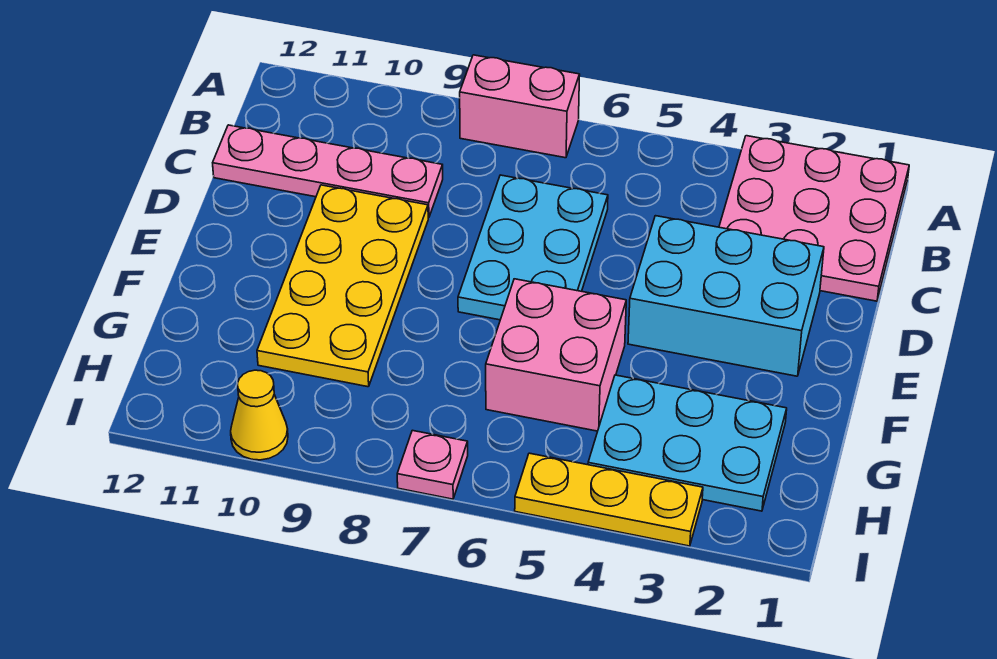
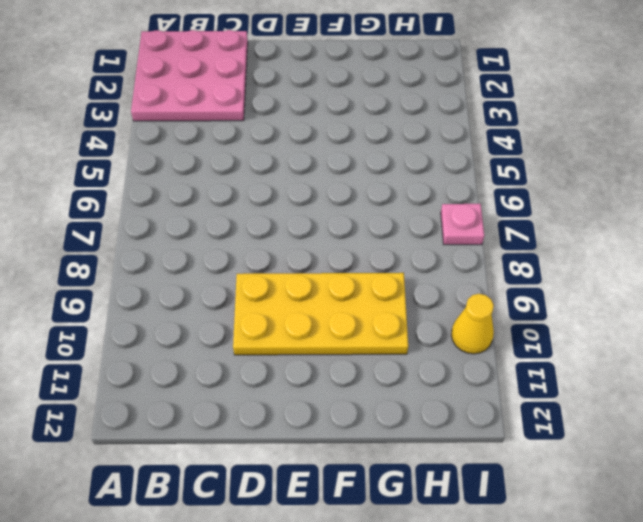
none -> pink 1x2 brick [460,55,580,158]
none -> cyan 2x3 plate [458,175,608,320]

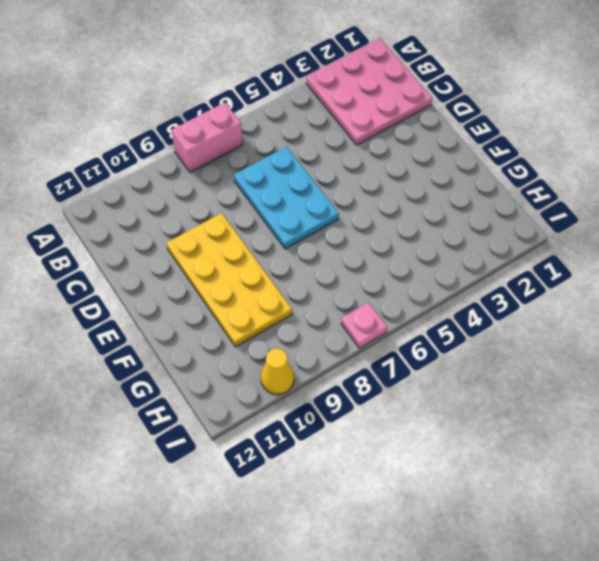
none -> pink 1x4 plate [213,125,443,218]
none -> cyan 2x3 brick [628,216,824,376]

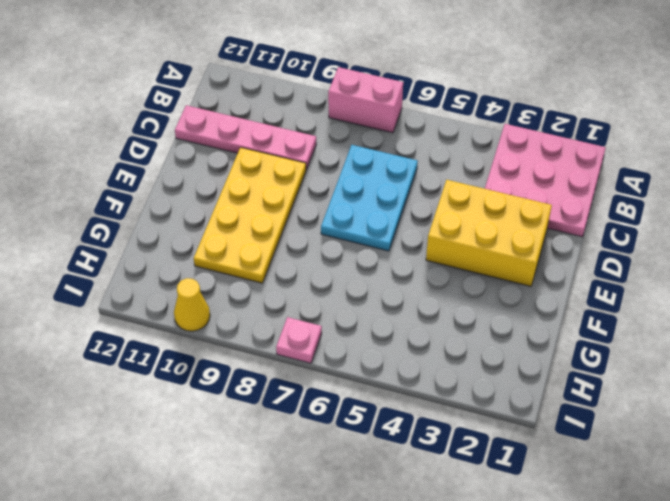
yellow 2x3 brick [426,180,552,286] -> cyan 2x3 brick [628,216,824,376]
none -> pink 2x2 brick [486,279,626,431]
none -> cyan 2x3 plate [588,375,787,511]

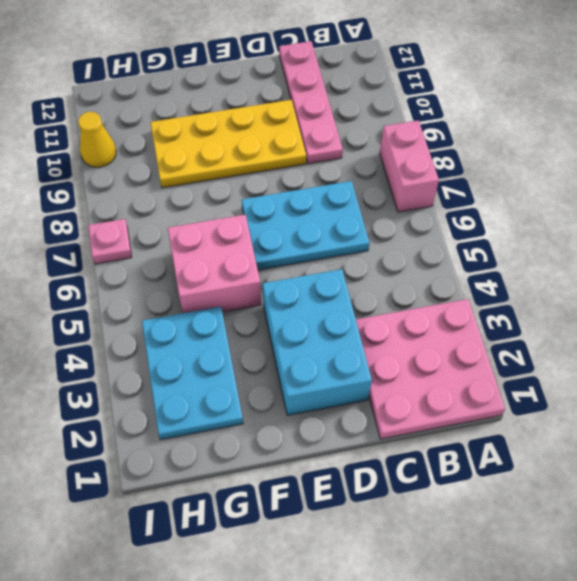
none -> yellow 1x3 plate [515,453,703,546]

